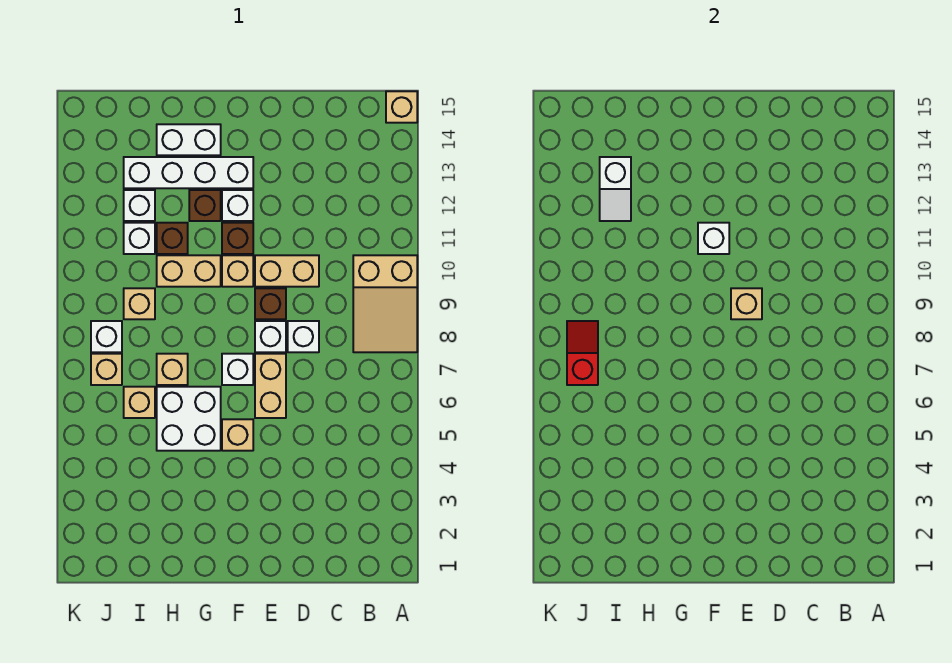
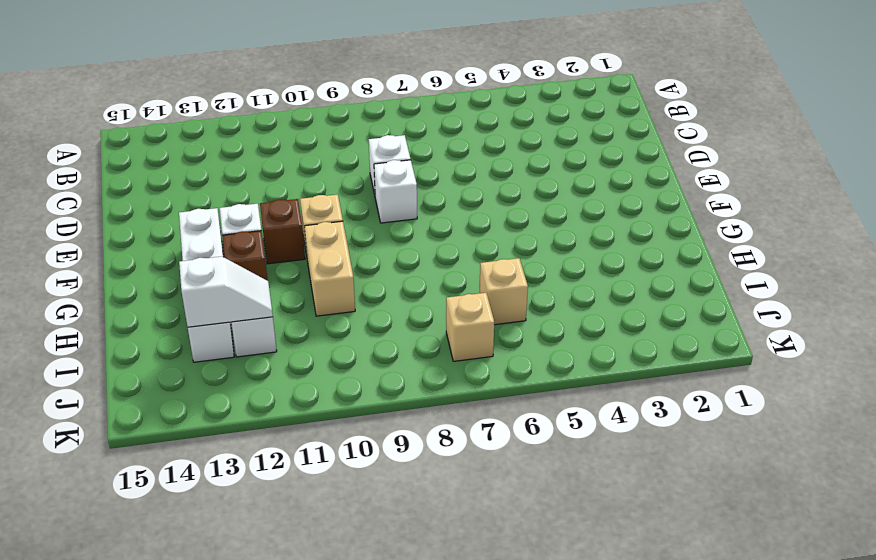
none -> tan 2x3 slope [353,255,417,352]
none -> tan 1x1 brick [386,91,417,123]
none -> tan 1x2 brick [255,255,319,287]

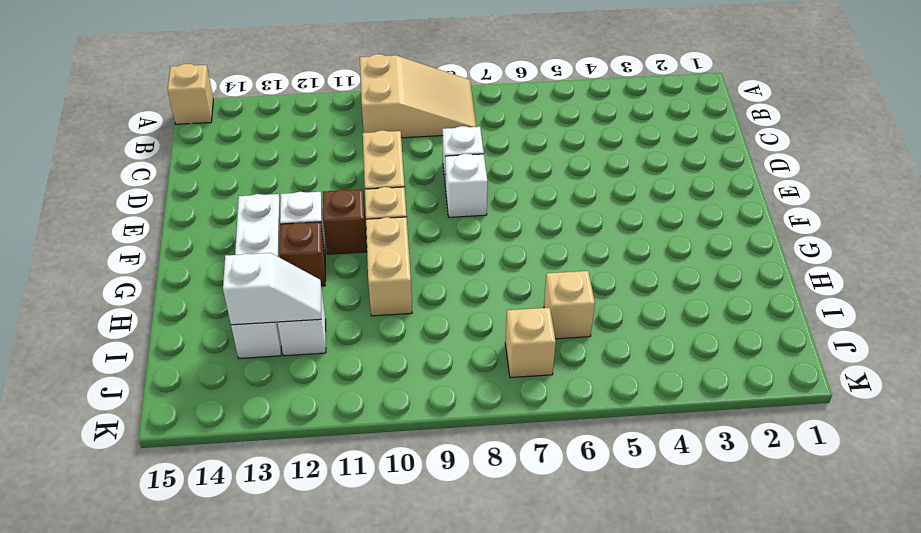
none -> tan 1x2 brick [255,354,286,418]
none -> brown 1x1 brick [255,288,286,319]
none -> tan 1x1 brick [222,419,253,451]

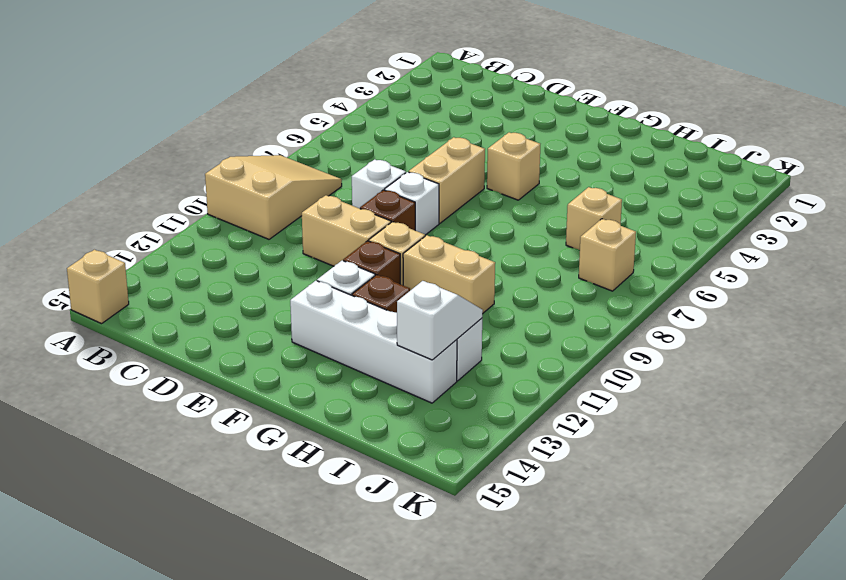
none -> white 1x1 brick [222,354,253,385]
none -> white 2x2 brick [157,387,221,451]
none -> white 1x2 brick [157,124,221,155]

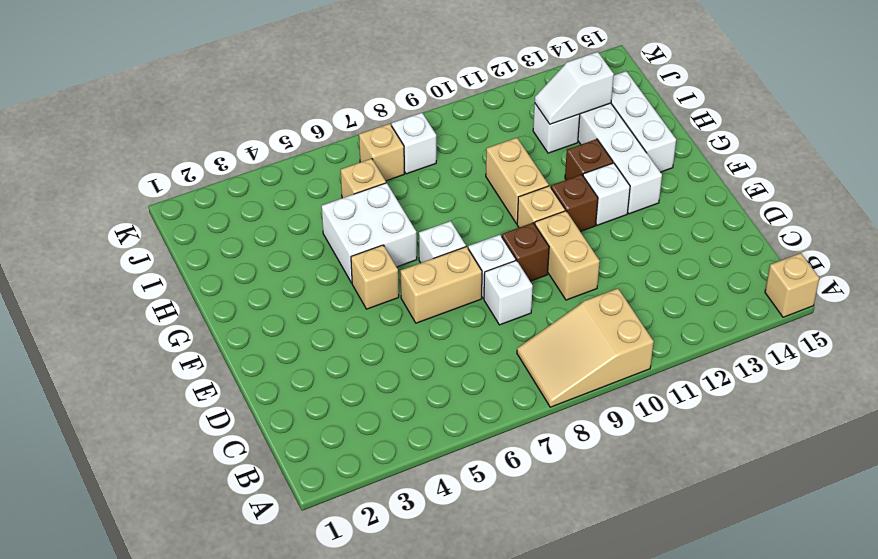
white 1x3 brick [611,71,676,172] -> white 1x2 brick [157,124,221,155]
none -> tan 1x1 brick [157,354,188,385]
none -> brown 1x1 brick [157,223,188,254]
none -> tan 1x1 brick [124,288,155,319]

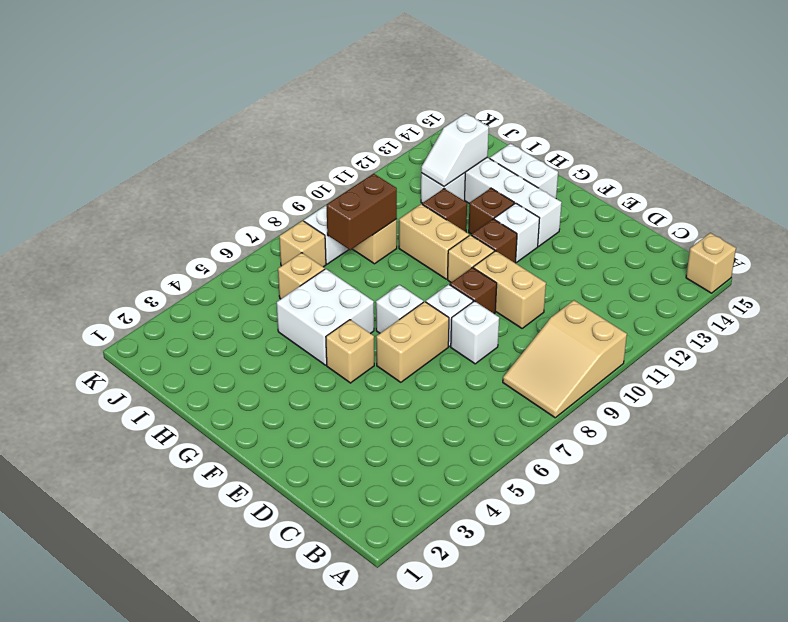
brown 1x2 brick [326,174,397,250] -> none
none -> tan 1x1 brick [157,354,188,385]
none -> white 1x1 brick [124,223,155,254]
none -> tan 1x1 brick [731,288,762,319]

